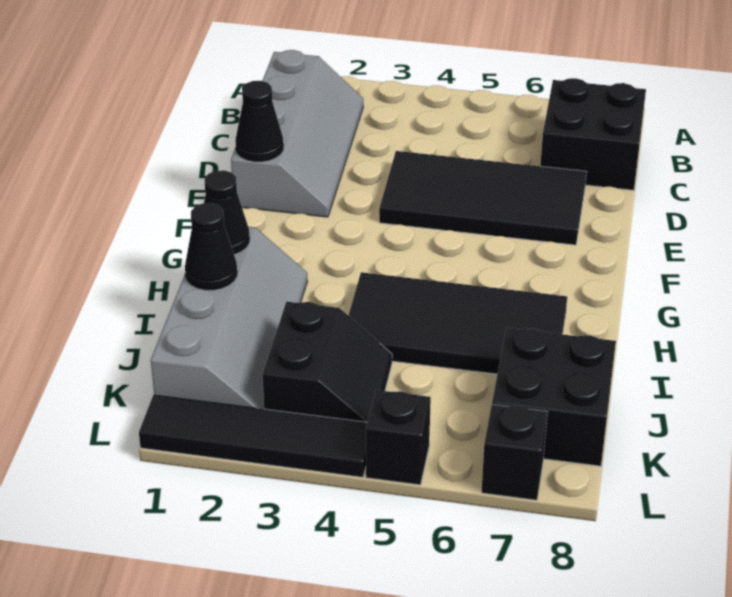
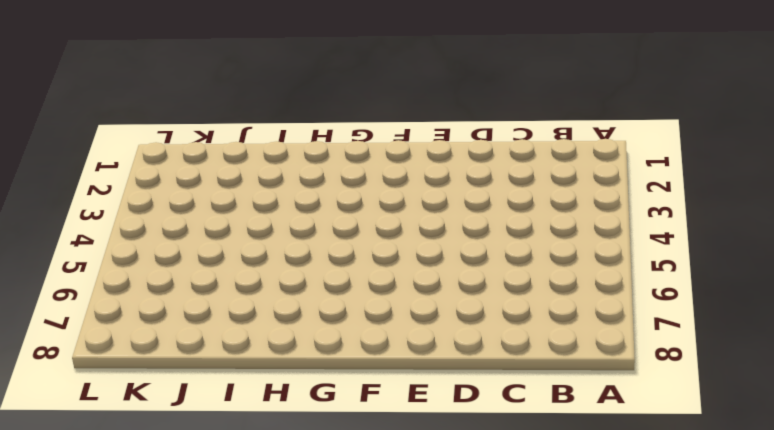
none -> grey 2x4 slope [231,50,363,217]
none -> black 2x2 brick [540,78,646,190]
none -> black 2x4 tile [379,151,586,245]

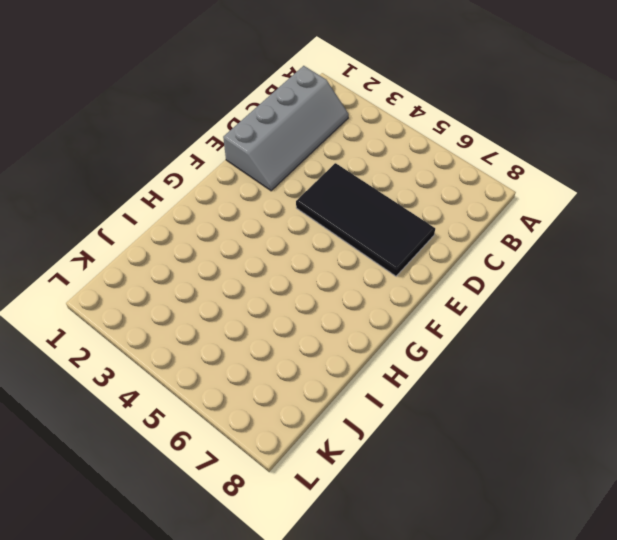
none -> black 2x2 brick [540,78,646,190]
none -> grey 2x4 slope [151,227,307,409]
none -> black 2x4 tile [348,272,567,374]

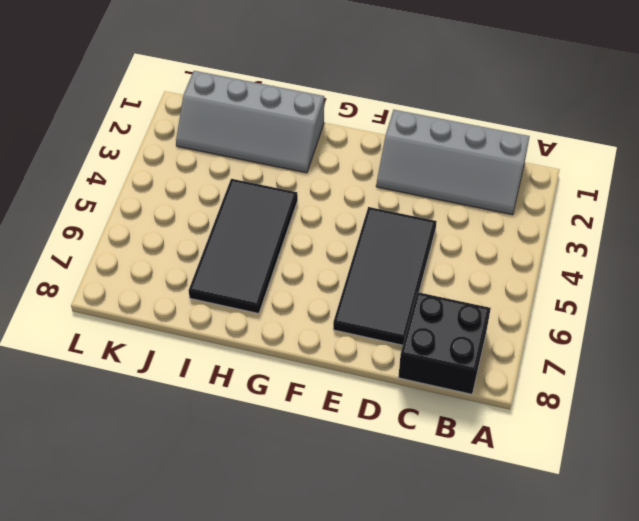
none -> black 2x2 slope [263,302,392,422]
none -> black 2x2 brick [492,328,616,466]
none -> black 1x4 tile [139,395,367,477]

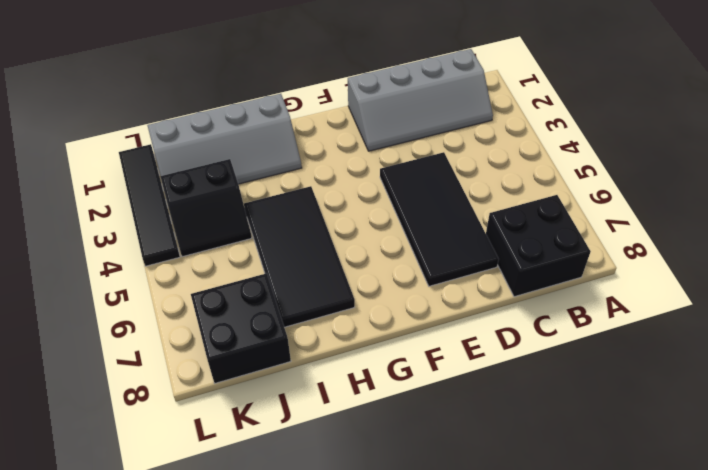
none -> black 1x1 brick [366,390,431,485]
none -> black 1x1 brick [481,405,547,500]
none -> black 1x1 cone [235,81,283,161]

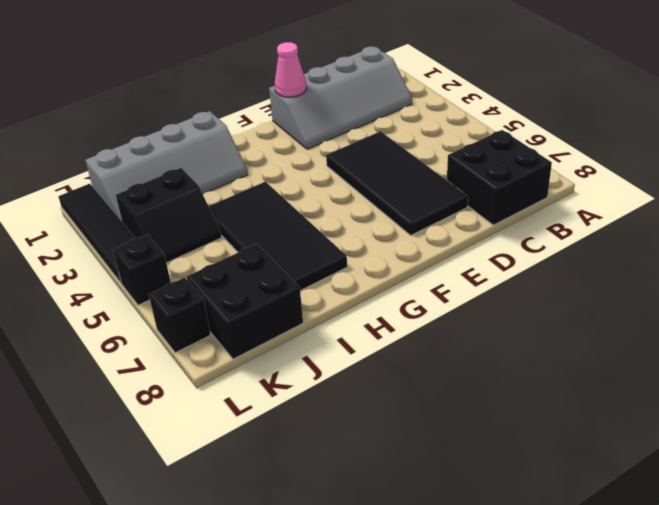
pink 1x1 cone [275,42,306,97] -> black 1x1 cone [235,81,283,161]
none -> black 1x1 cone [204,170,249,254]
none -> black 1x1 cone [185,203,237,290]

